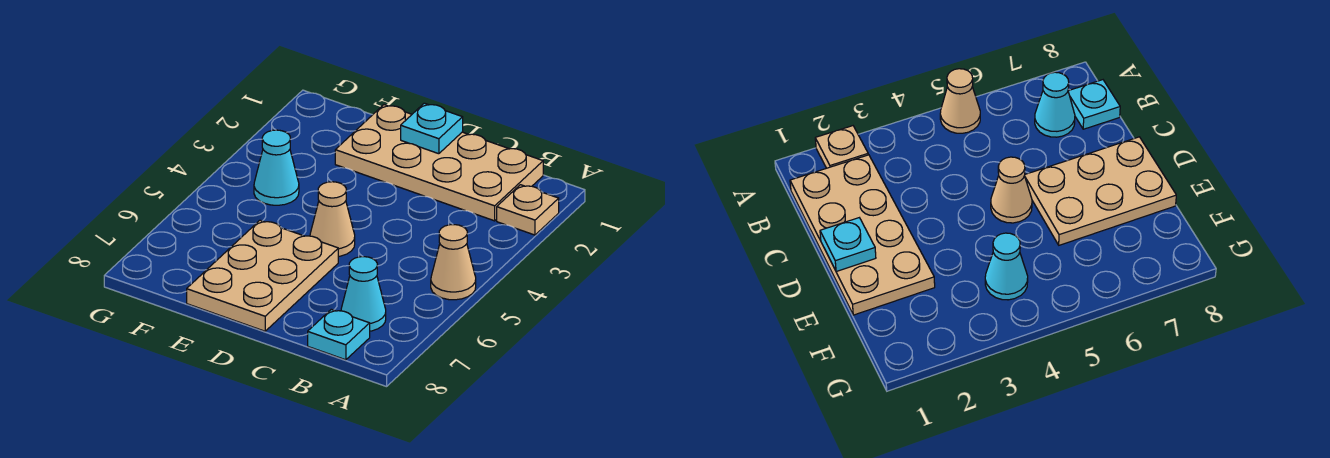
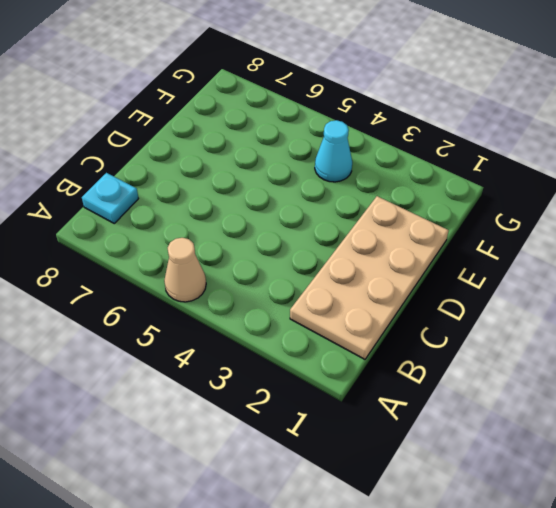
none -> tan 1x1 plate [497,185,559,235]
none -> cyan 1x1 cone [341,257,386,331]

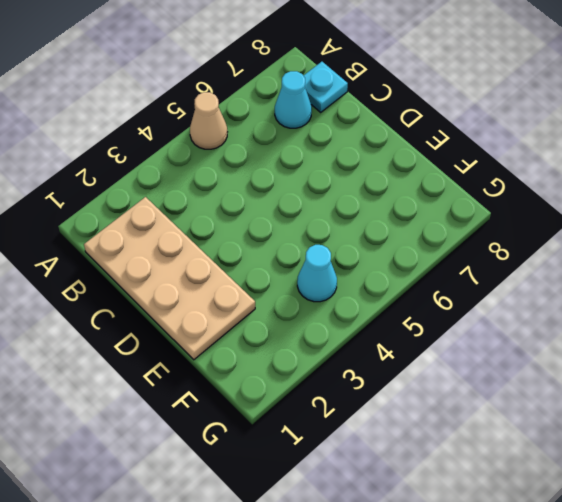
none -> tan 1x1 plate [497,185,559,235]
none -> tan 1x1 cone [310,182,355,256]

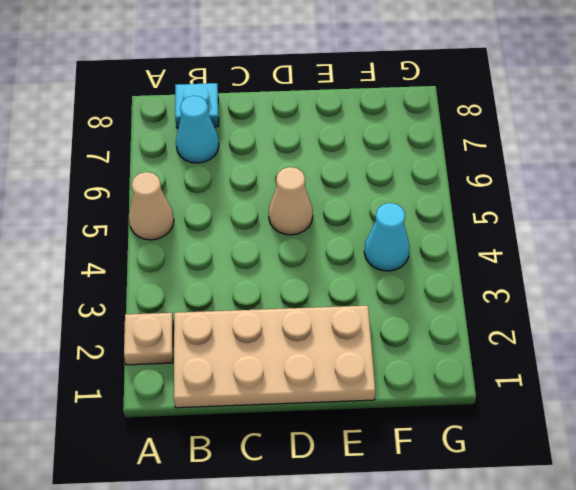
none -> tan 2x3 plate [187,220,338,331]
none -> cyan 1x1 plate [401,103,463,154]

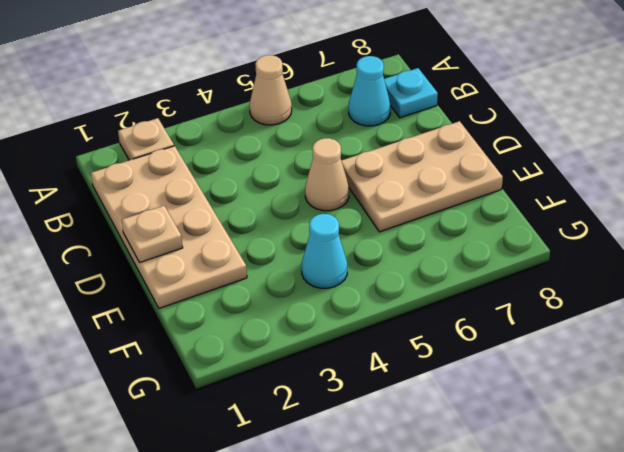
tan 1x1 plate [122,206,183,263] -> cyan 1x1 plate [401,103,463,154]

